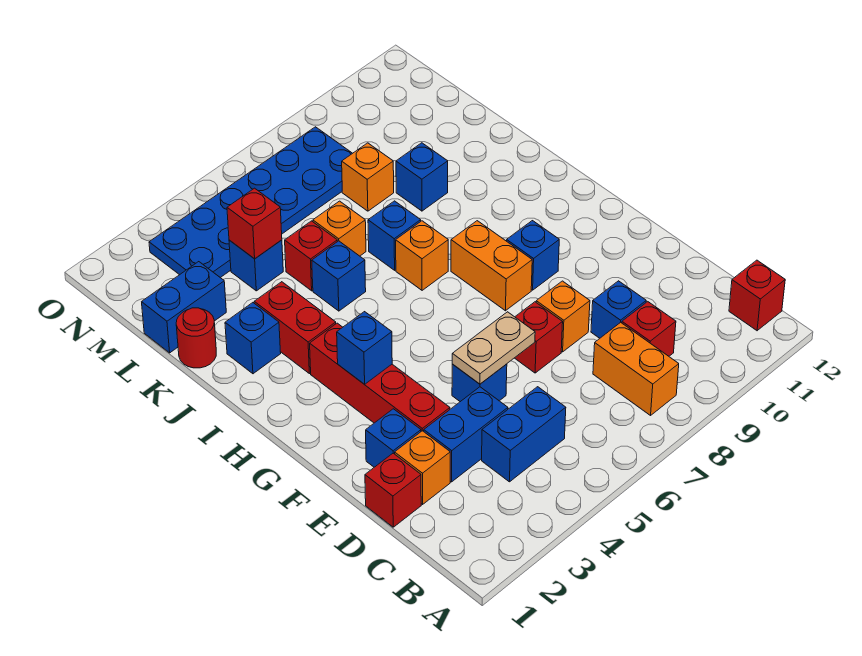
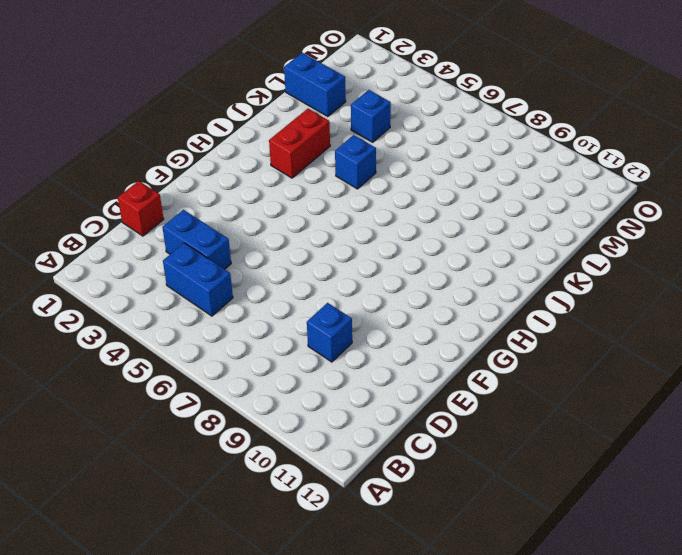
none -> orange 1x2 brick [593,322,679,415]
none -> red 1x1 brick [729,260,785,331]
none -> red 1x1 brick [622,302,676,356]
none -> orange 1x1 brick [395,431,450,504]

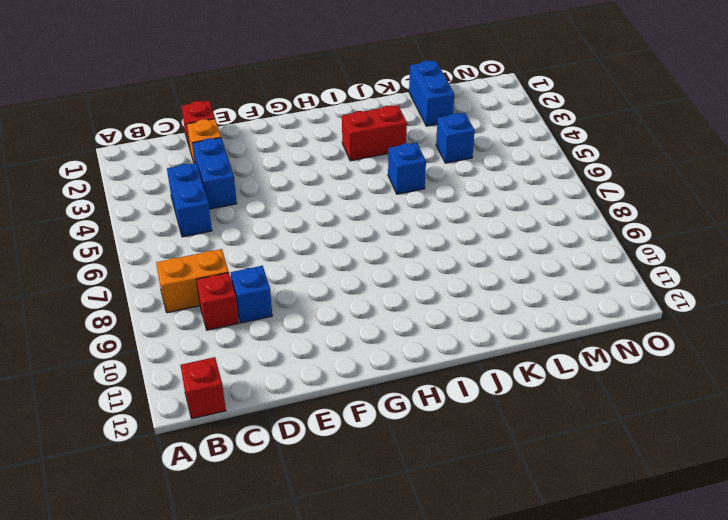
none -> blue 1x1 brick [366,409,421,467]
none -> red 1x4 brick [310,323,450,431]
none -> blue 1x1 brick [452,364,507,402]
none -> red 1x1 brick [515,302,563,373]

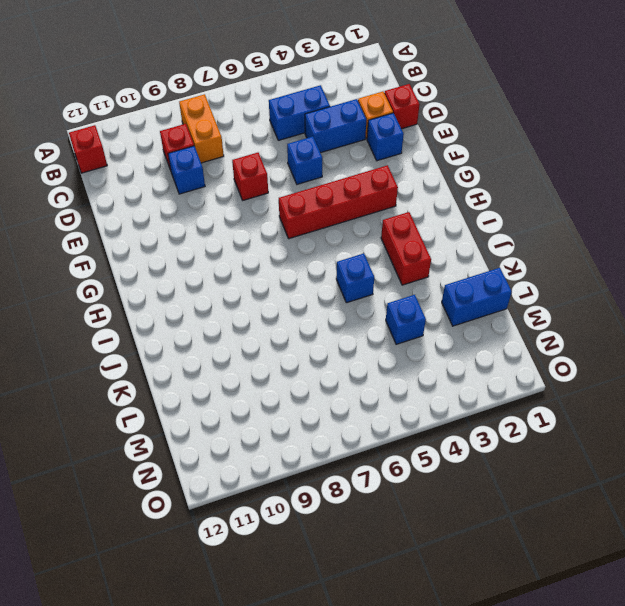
red 1x4 brick [279,165,398,239] -> red 1x4 brick turned to [310,323,450,431]
none -> orange 1x1 brick [536,281,590,352]
none -> orange 1x2 brick [451,221,532,311]
none -> blue 1x1 brick [507,221,559,290]
none -> orange 1x1 brick [396,221,448,290]

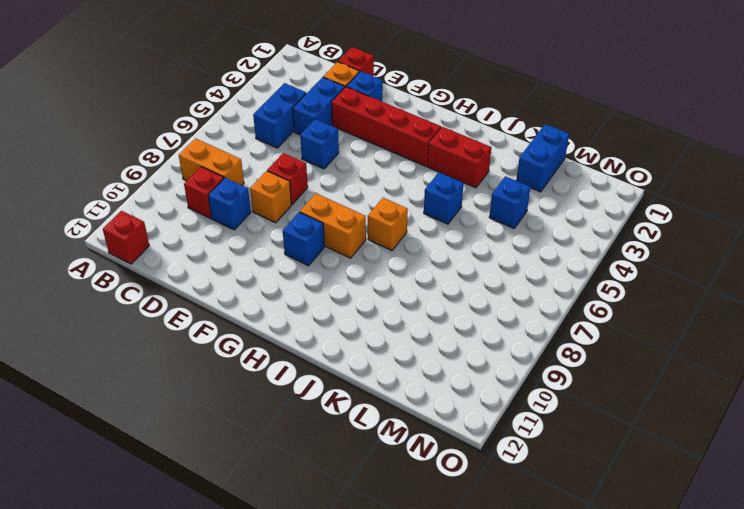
none -> blue 1x1 brick [225,303,281,374]
none -> blue 1x1 brick [368,201,421,270]
none -> red 1x1 round brick [176,308,216,368]
none -> red 1x1 brick [285,221,337,291]

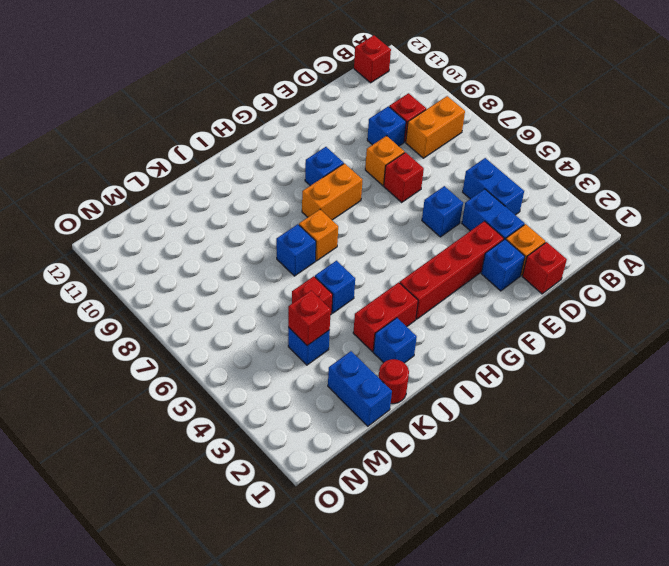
none -> orange 1x1 brick [313,201,366,256]
none -> blue 1x1 brick [396,143,448,211]
none -> orange 1x1 brick [342,143,394,211]
none -> blue 2x6 plate [149,127,352,278]

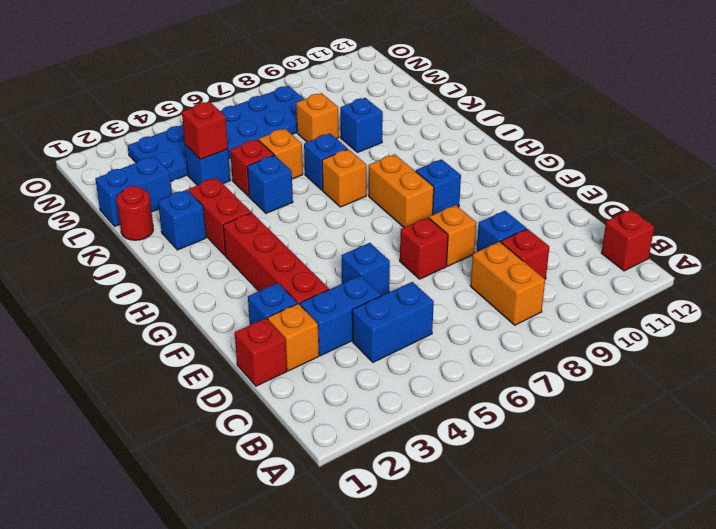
none -> tan 1x2 plate [452,312,535,384]
none -> blue 1x1 brick [337,312,392,384]

